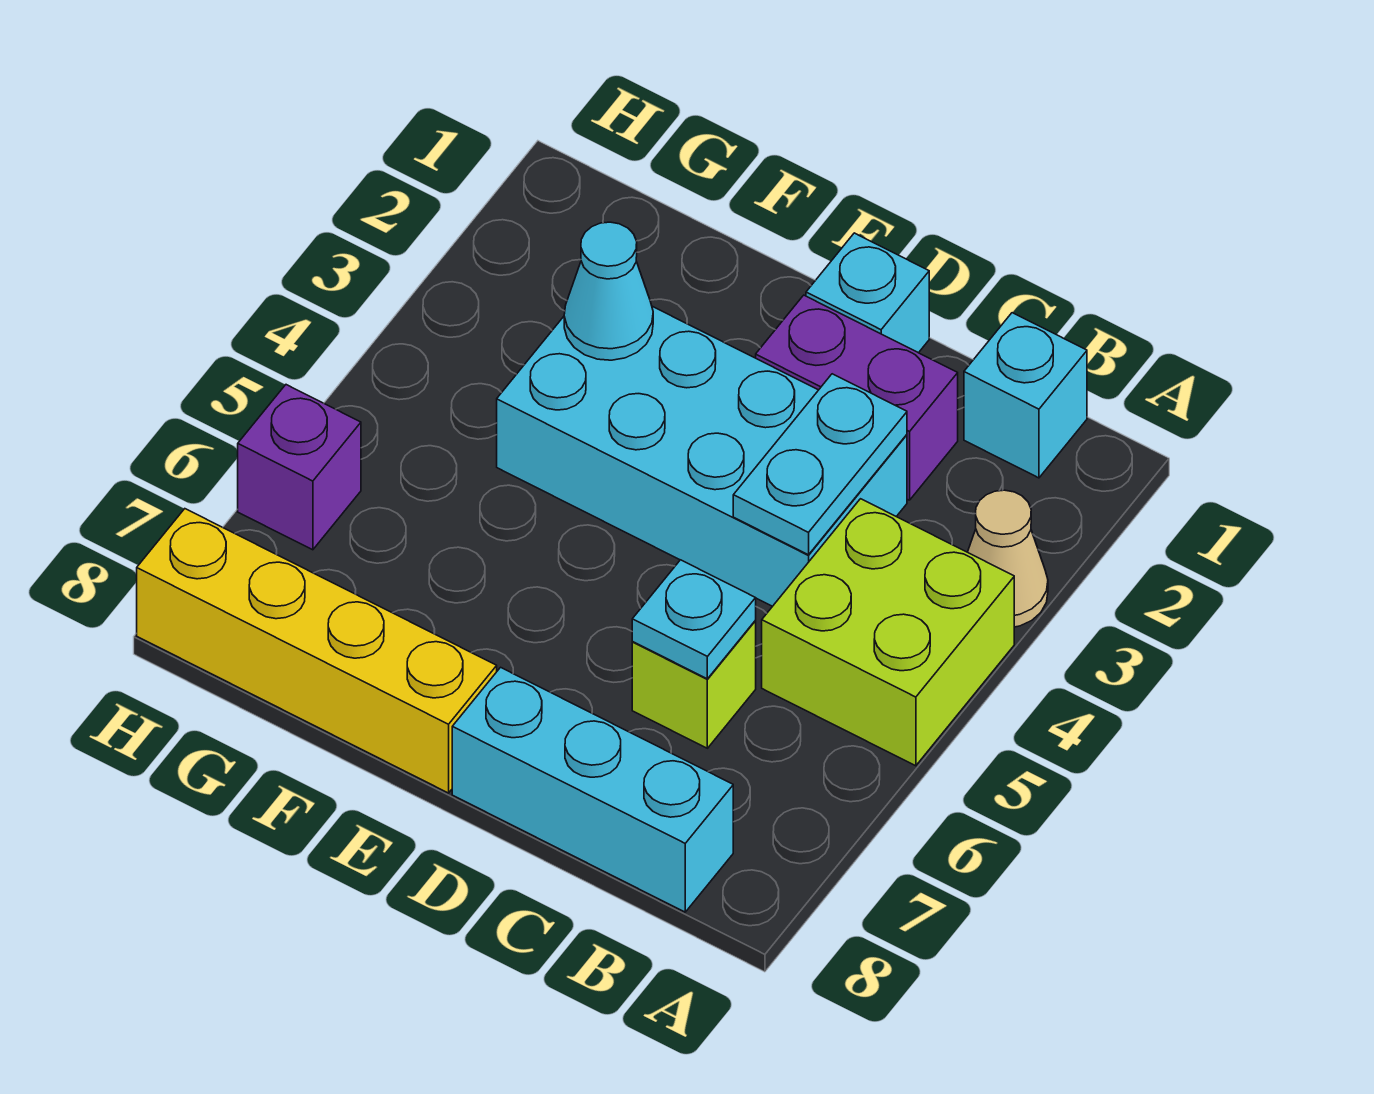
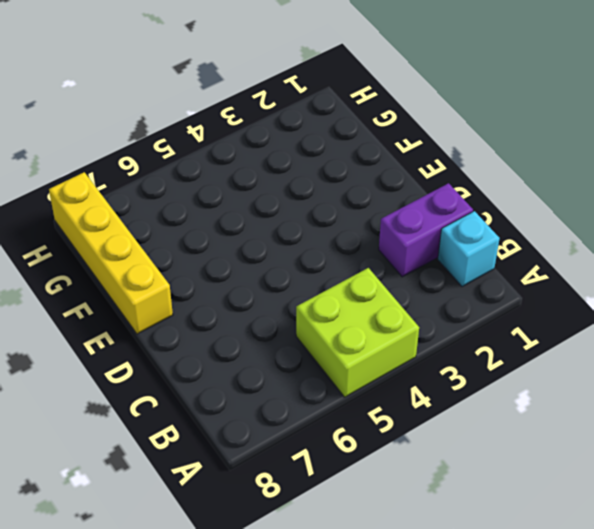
purple 1x2 brick [379,183,473,277] -> purple 1x2 brick turned to [756,295,958,500]
none -> tan 1x1 cone [968,490,1048,627]
none -> cyan 1x3 brick [452,667,733,912]
none -> cyan 2x4 brick [497,306,907,606]

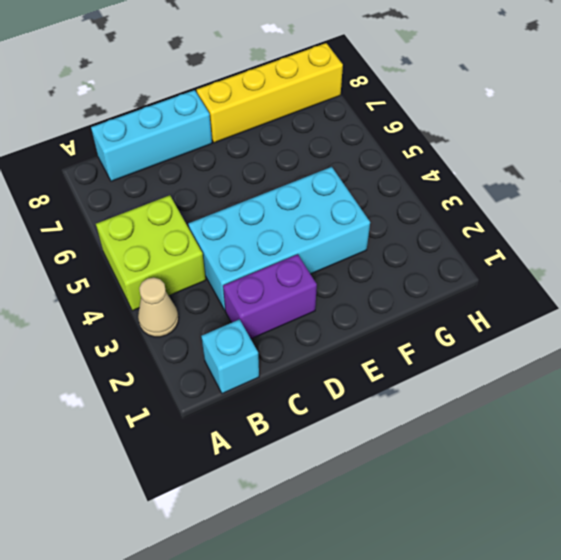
none -> lime 1x1 brick [632,621,756,748]
none -> cyan 1x1 brick [806,233,929,353]
none -> purple 1x1 brick [238,385,361,550]

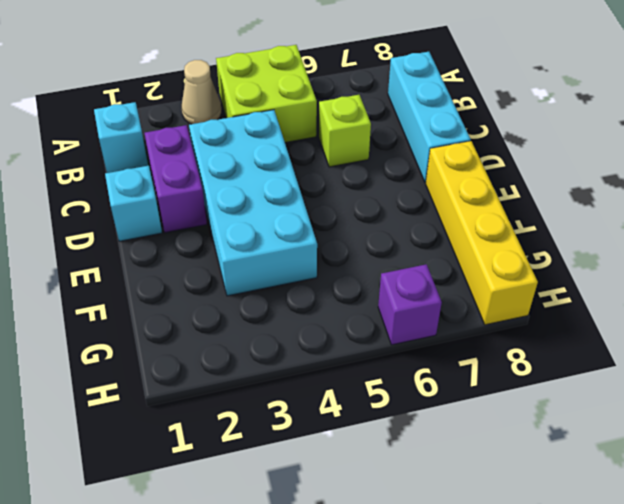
none -> cyan 1x2 plate [733,374,907,555]
none -> cyan 1x1 plate [632,560,756,679]
none -> cyan 1x1 cone [564,222,653,360]

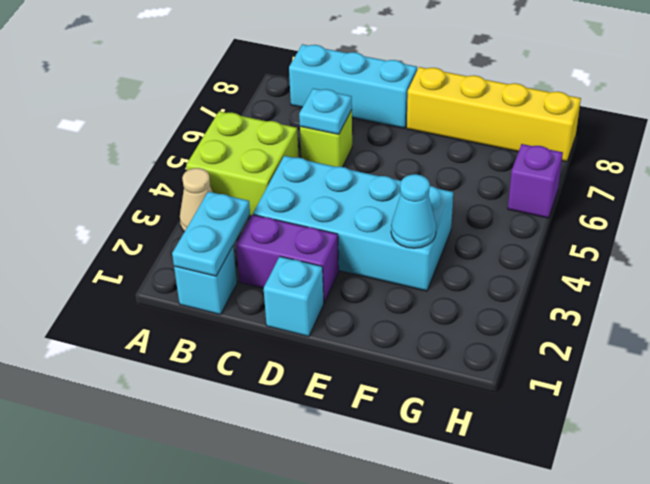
cyan 1x2 plate [172,192,250,276] -> cyan 1x2 plate moved to [733,374,907,555]

